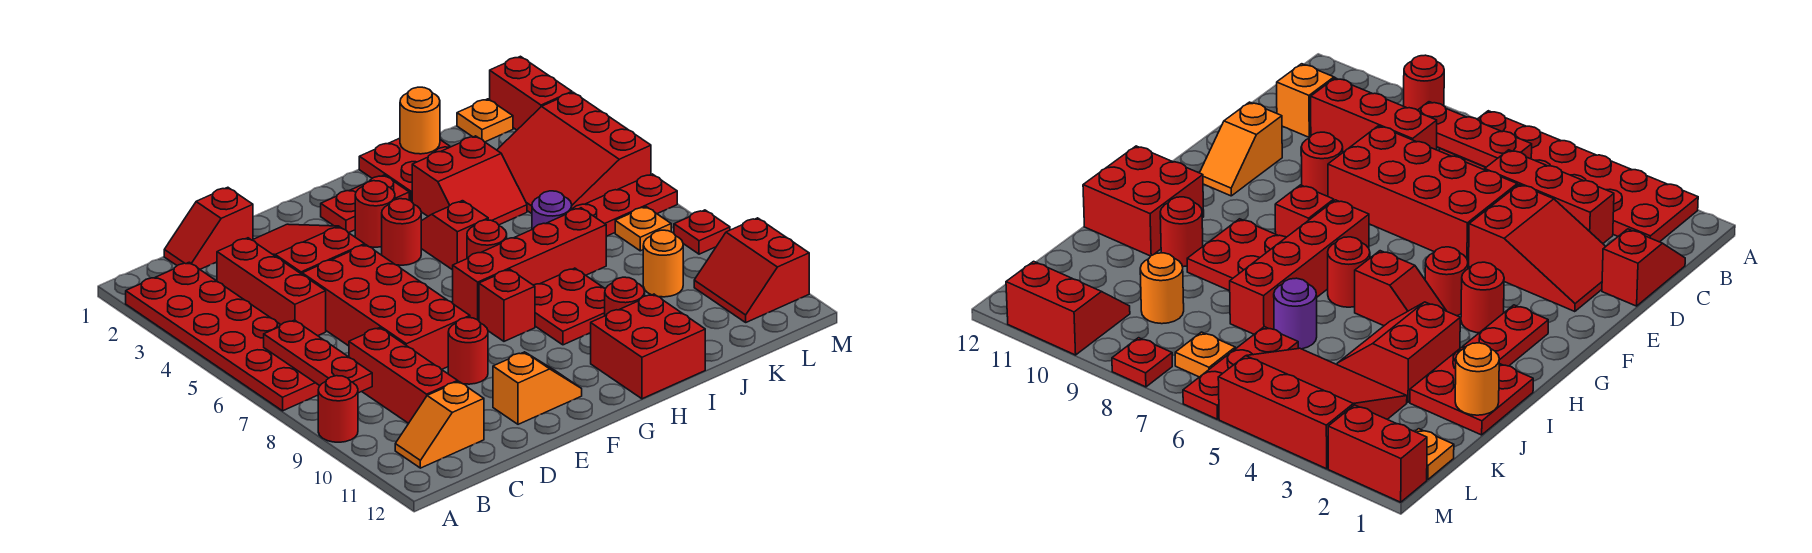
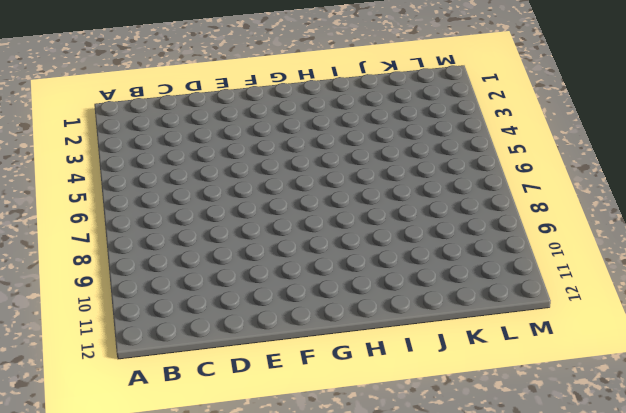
none -> red 2x6 plate [126,262,319,411]
none -> red 1x1 round brick [318,376,358,442]
none -> orange 1x2 slope [395,381,484,468]
none -> red 1x2 slope [164,187,253,269]

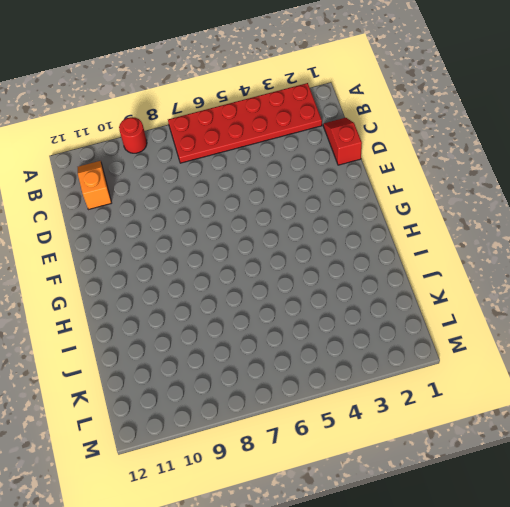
none -> red 1x3 brick [217,238,326,336]
none -> red 1x3 brick [349,328,458,423]
none -> red 2x3 slope [253,224,365,274]
none -> red 2x4 brick [302,245,470,369]

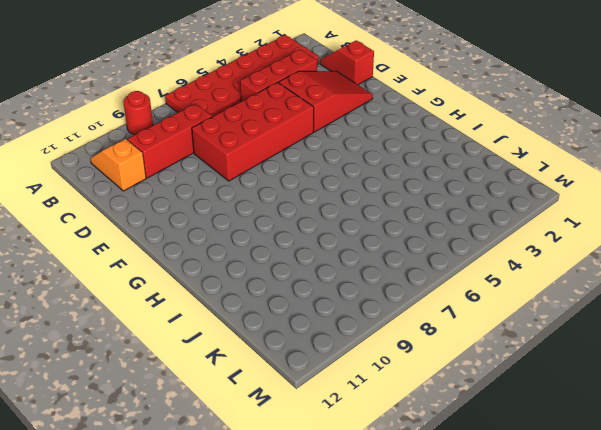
none -> red 1x1 round brick [448,318,488,384]
none -> orange 1x2 slope [493,352,582,424]
none -> red 1x2 plate [321,175,409,233]
none -> red 1x1 round brick [355,181,395,247]

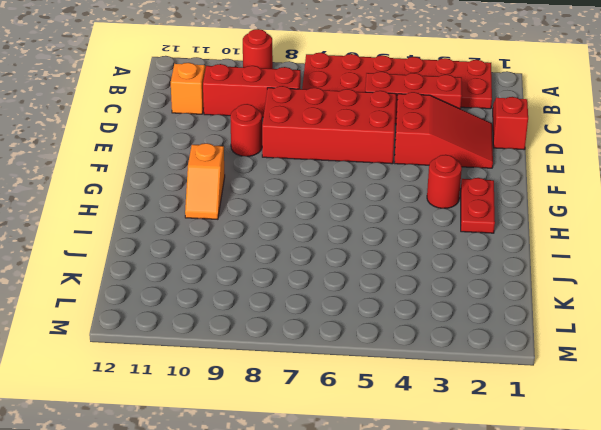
orange 1x2 slope [185,143,225,219] -> orange 1x2 slope moved to [493,352,582,424]
none -> red 1x1 round brick [382,199,421,265]
none -> red 1x4 brick [453,208,607,321]
none -> red 1x1 brick [479,269,535,341]
none -> red 1x2 slope [421,201,488,270]

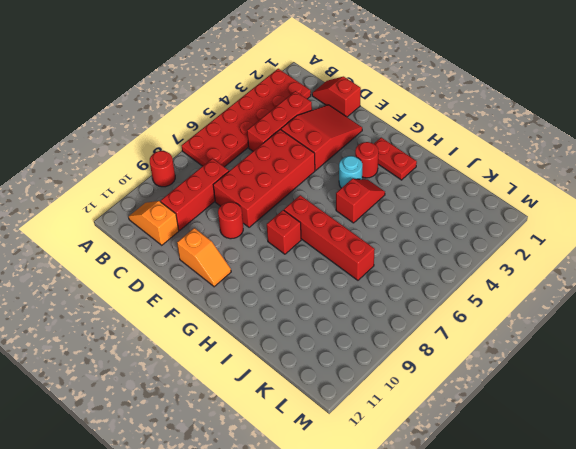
cyan 1x1 round brick [339,156,362,188] -> red 1x1 round brick [382,199,421,265]
none -> red 1x1 round brick [467,220,507,258]
none -> red 2x2 plate [534,268,605,345]
none -> red 2x2 brick [591,294,705,399]
none -> red 2x2 plate [359,138,450,201]

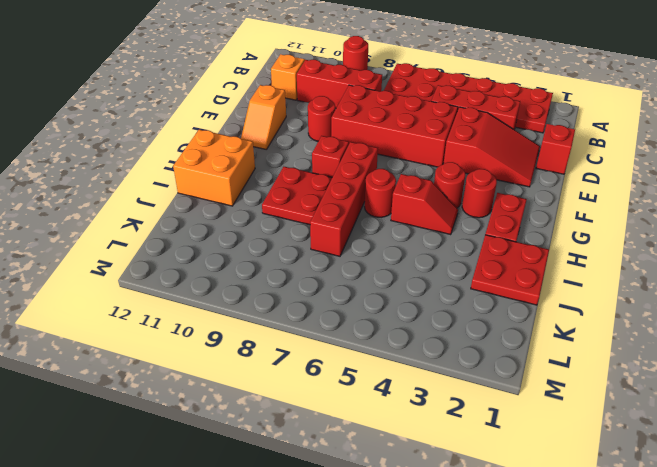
orange 2x2 brick [173,130,255,206] -> red 2x2 brick [591,294,705,399]
none -> red 2x2 slope [412,136,527,225]
none -> red 1x1 round brick [605,277,645,316]
none -> purple 1x1 round brick [532,191,572,229]
none -> red 3x3 slope [497,92,651,214]

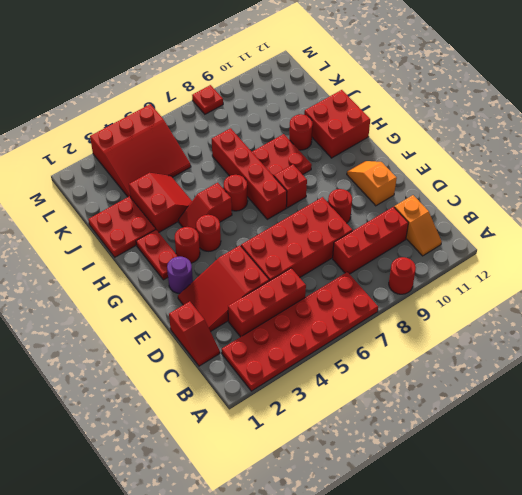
purple 1x1 round brick [167,257,193,294] -> purple 1x1 round brick moved to [532,191,572,229]
none -> red 1x3 plate [573,174,677,236]
none -> orange 1x1 round brick [643,230,683,297]
none -> orange 1x1 plate [457,99,513,142]
none -> orange 1x1 plate [615,207,671,251]

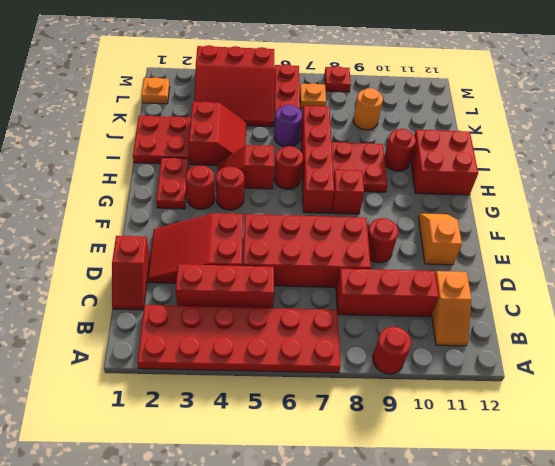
none -> red 2x2 slope [694,218,809,322]
none -> red 1x2 brick [490,56,572,130]
none -> red 1x3 plate [264,320,372,393]
none -> orange 1x1 round brick [400,87,440,154]

